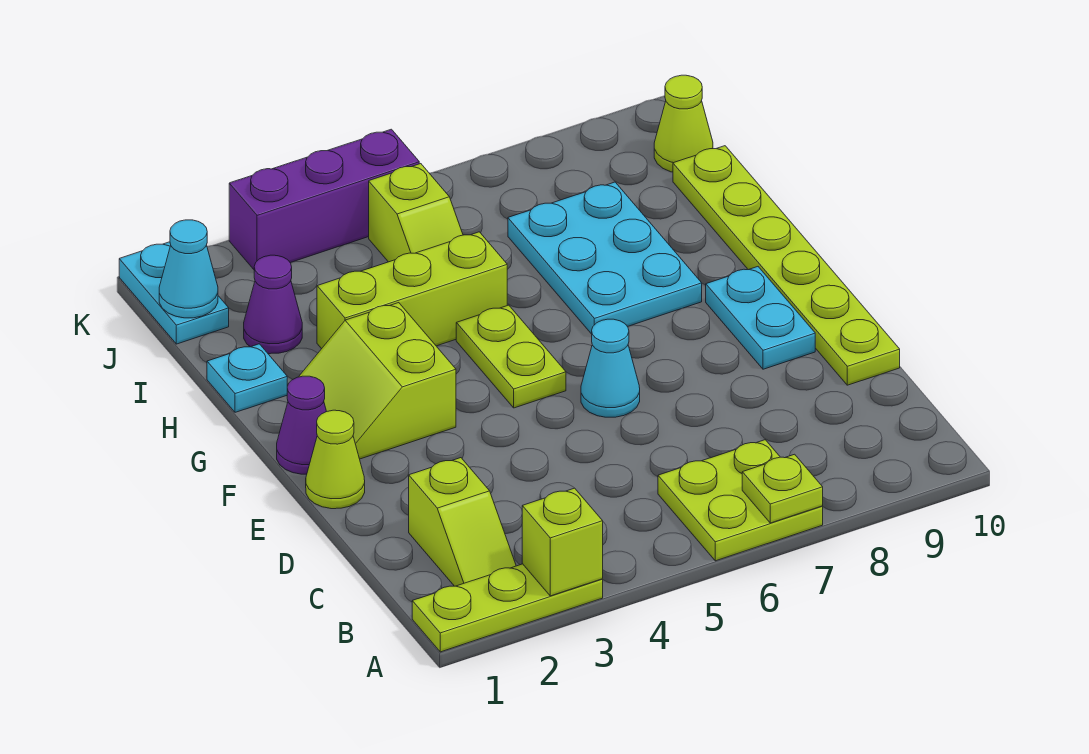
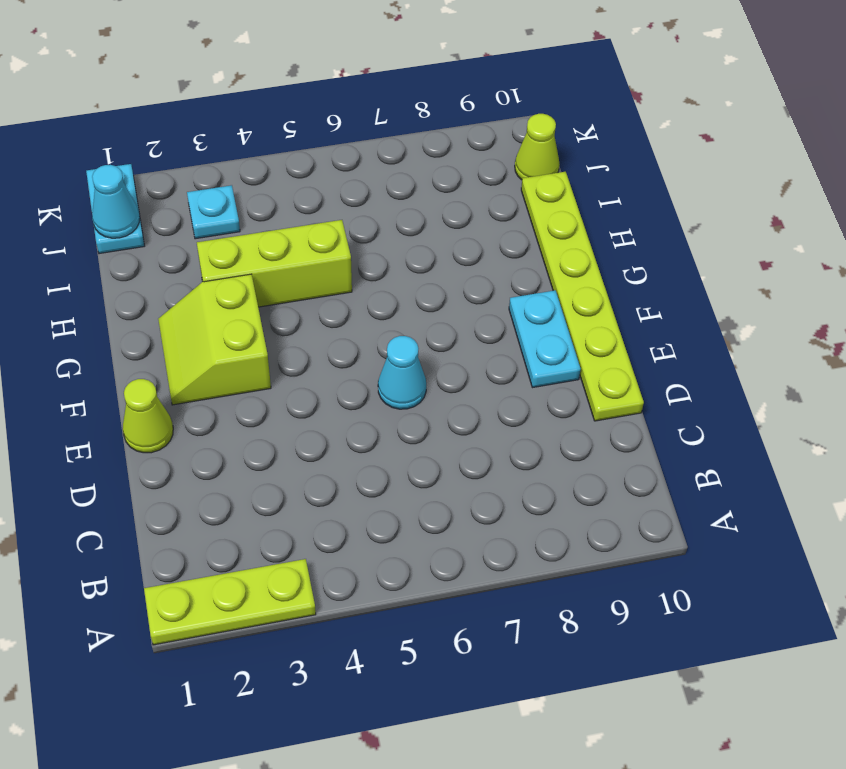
cyan 1x1 plate [187,185,240,239] -> cyan 1x1 plate moved to [207,344,287,412]
none -> lime 2x2 plate [658,440,823,561]
none -> lime 1x2 slope [409,458,516,586]
none -> purple 1x1 cone [277,376,327,474]

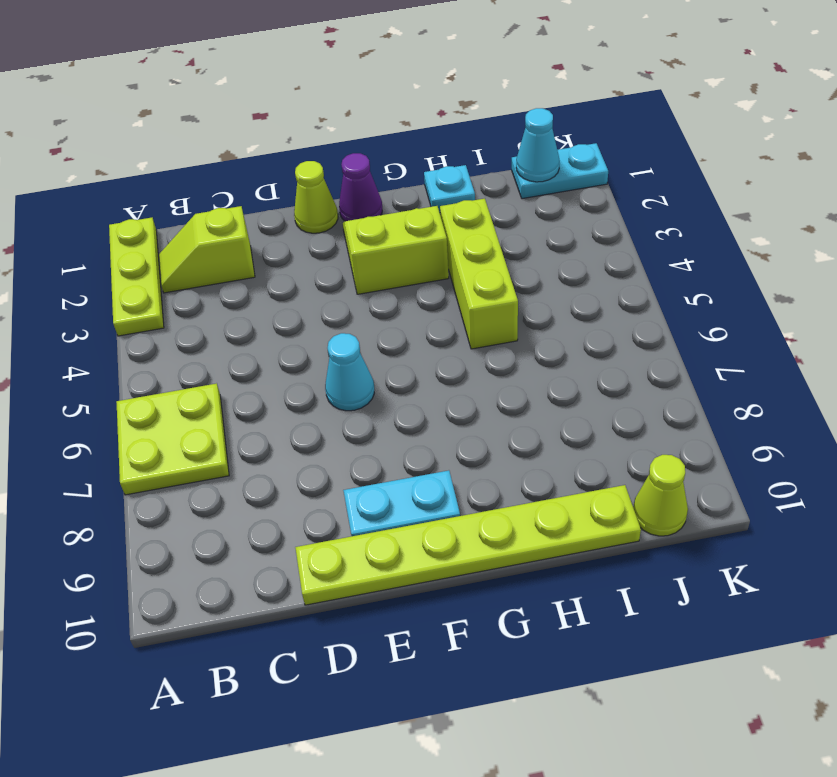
none -> lime 1x2 plate [456,305,566,408]
none -> cyan 2x3 plate [508,182,702,334]
none -> purple 1x1 cone [244,255,302,354]

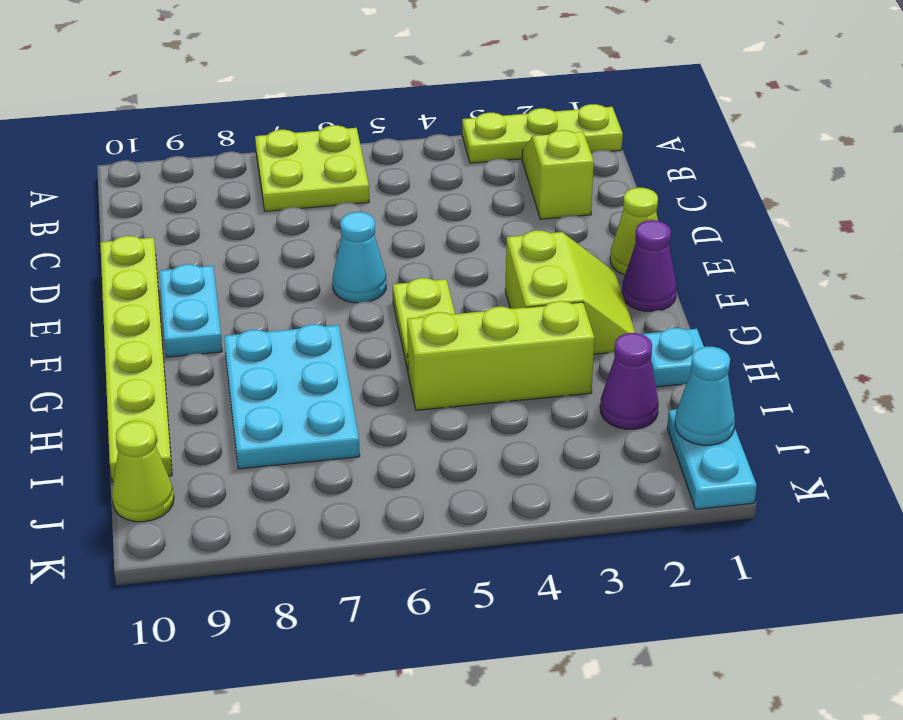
none -> lime 1x2 slope [369,164,463,262]
none -> purple 1x3 brick [229,129,419,269]
none -> lime 1x1 brick [522,488,603,596]

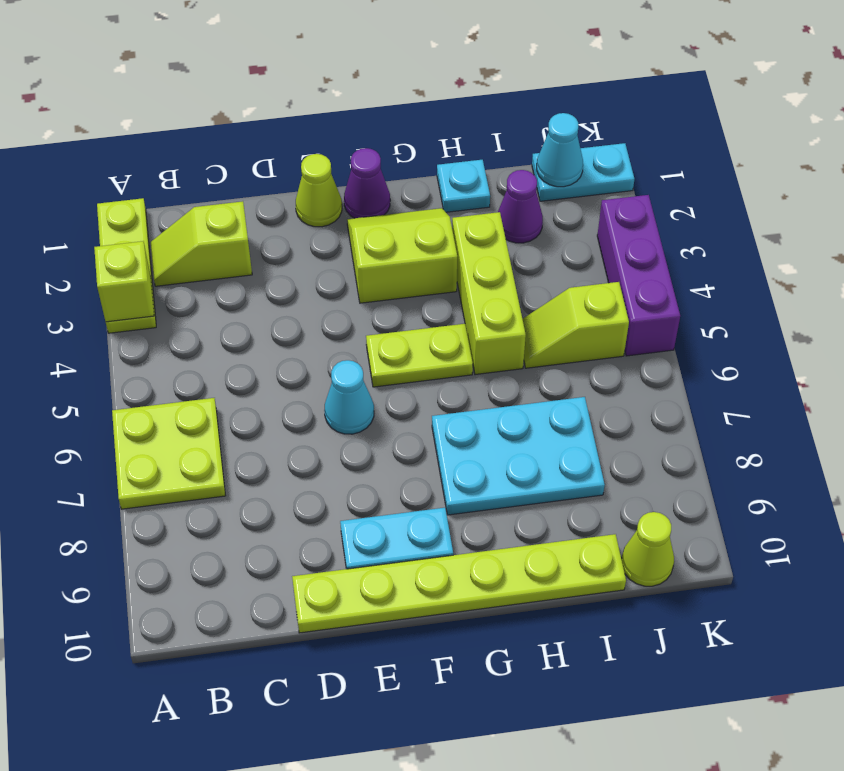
none -> lime 1x1 plate [742,454,823,523]

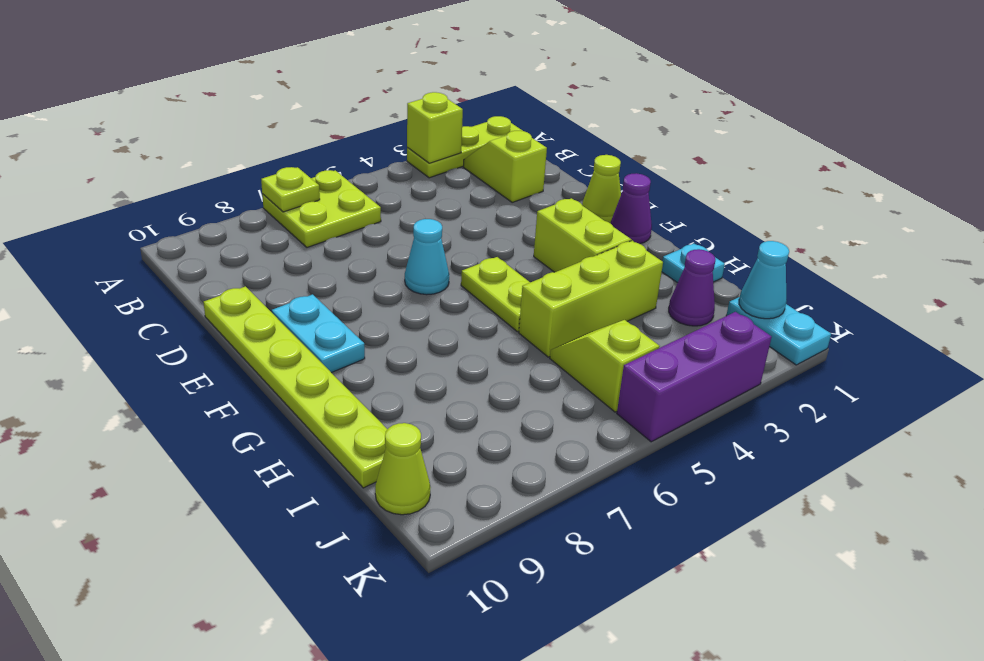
none -> cyan 2x3 plate [508,182,702,334]

